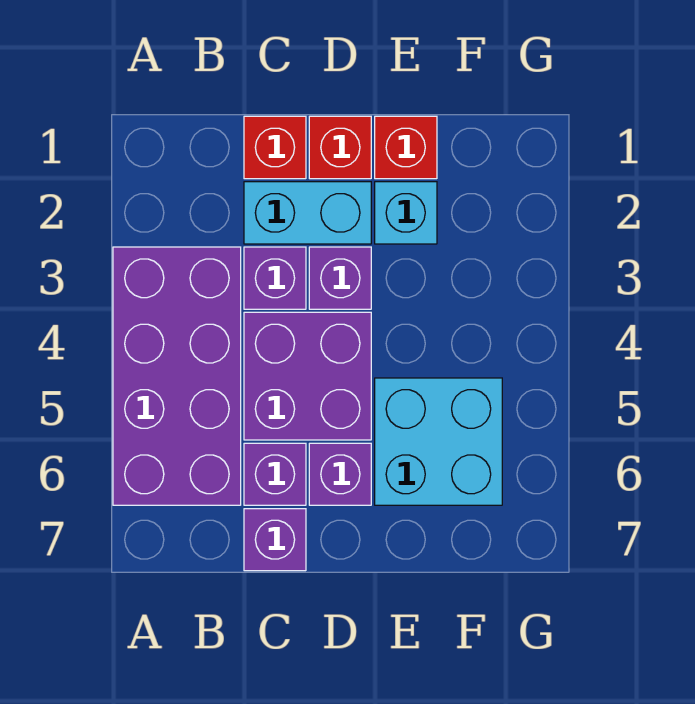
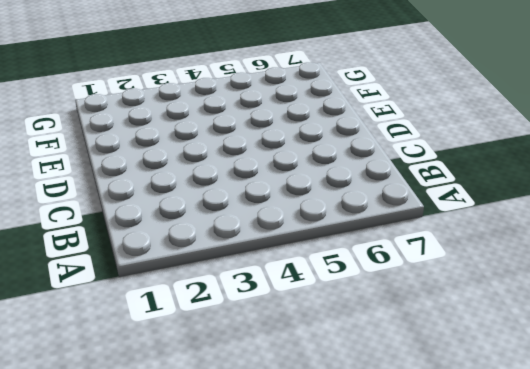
none -> purple 2x4 brick [113,247,241,505]
none -> red 1x1 brick [244,116,306,179]
none -> cyan 1x2 brick [244,182,371,244]

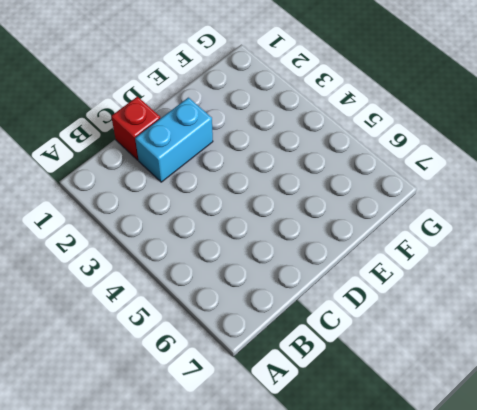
none -> purple 2x4 brick [113,247,241,505]
none -> purple 1x1 brick [244,247,306,309]
none -> purple 2x2 brick [244,312,371,440]

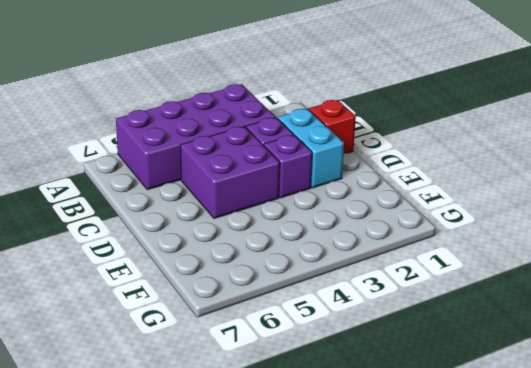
none -> purple 1x1 brick [244,443,306,505]
none -> purple 1x1 brick [244,509,306,571]
none -> red 1x1 brick [309,116,371,179]

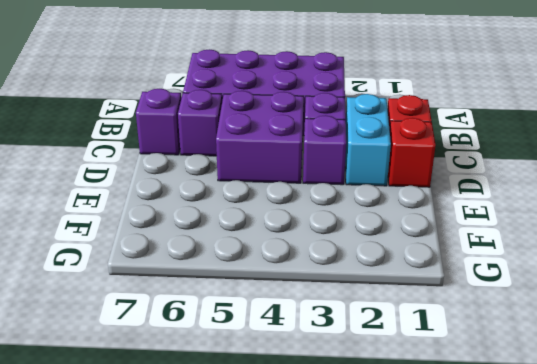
none -> purple 1x1 brick [309,443,371,505]
none -> red 1x1 brick [375,116,437,179]
none -> cyan 1x1 brick [375,182,437,244]

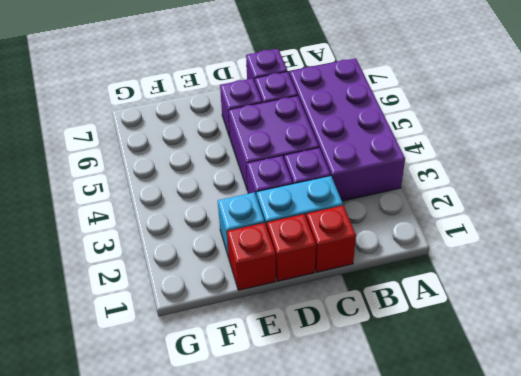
none -> cyan 2x2 brick [375,378,502,505]

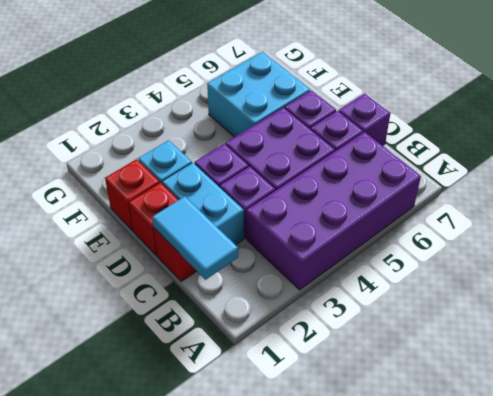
cyan 1x2 tile [152,196,238,280] -> none

